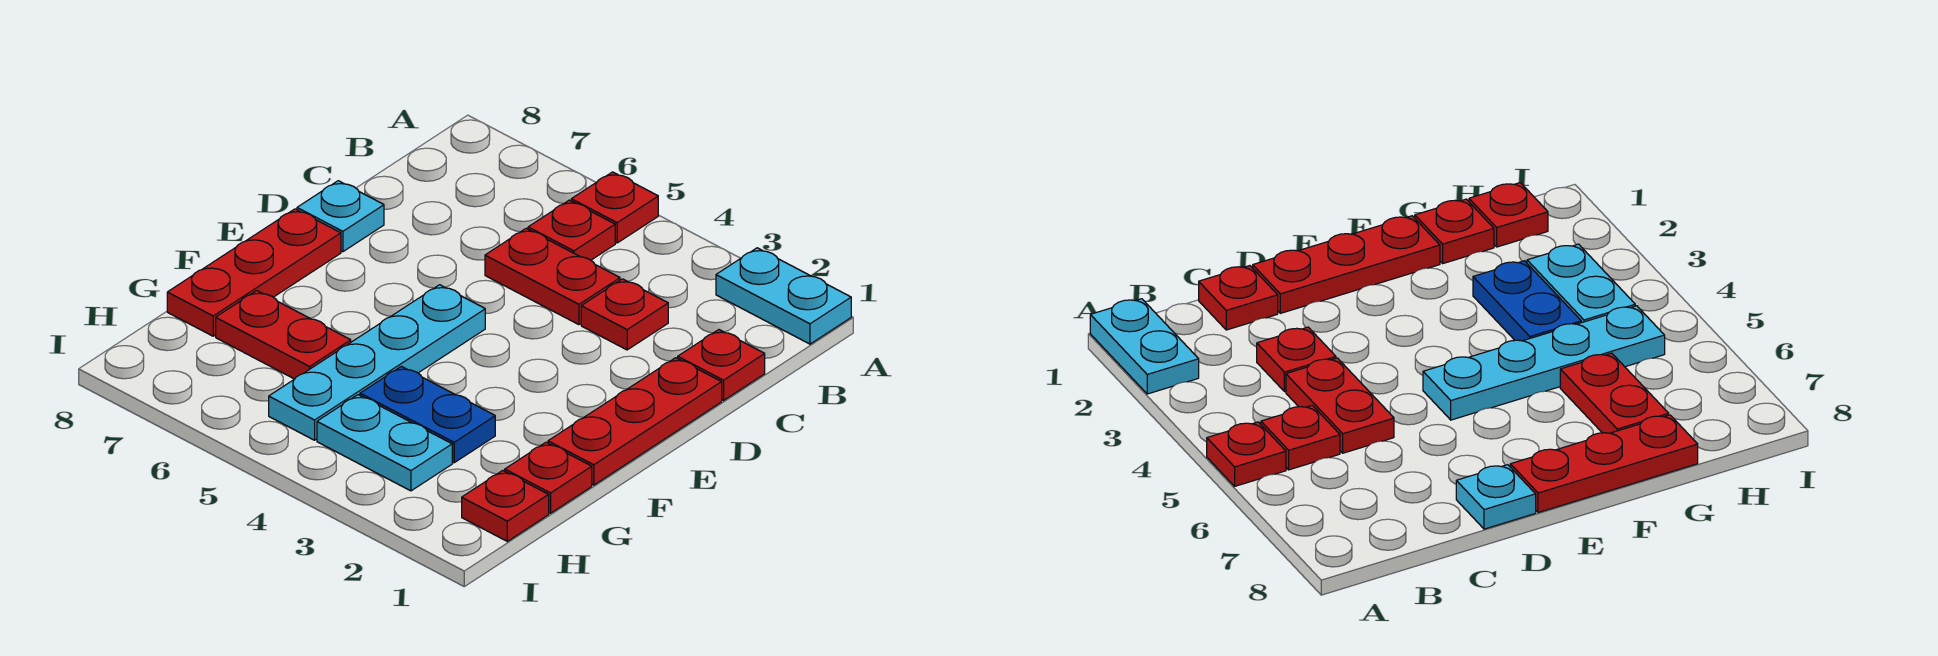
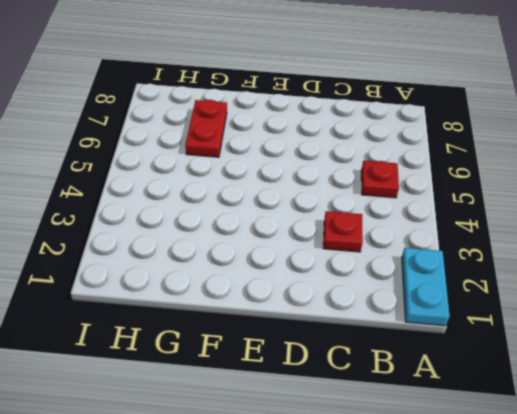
none -> red 1x1 plate [571,172,658,243]
none -> red 1x1 plate [678,330,765,400]
none -> red 1x2 plate [485,228,620,325]

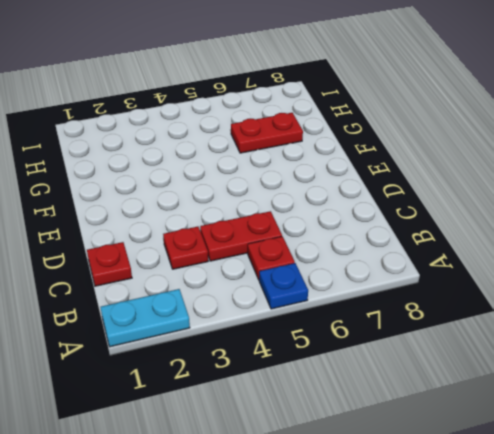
blue 1x1 plate [259,263,308,309] -> red 1x1 plate [571,172,658,243]
none -> red 1x3 plate [548,358,722,485]
none -> cyan 1x1 plate [297,181,384,252]
none -> cyan 1x4 plate [269,285,485,440]

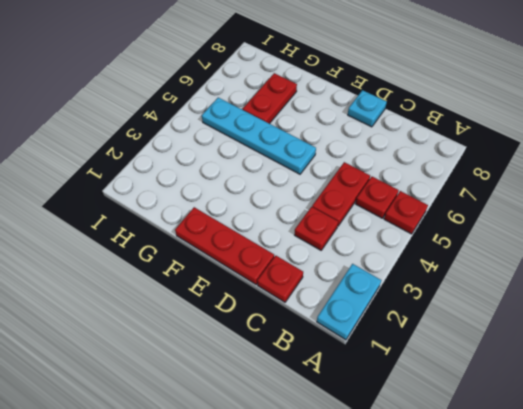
none -> red 1x3 plate [167,209,341,336]
none -> red 1x1 plate [505,442,592,513]
none -> blue 1x2 plate [360,366,495,463]

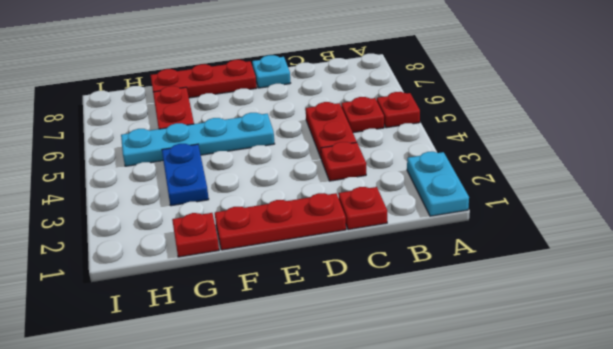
none -> red 1x1 plate [462,470,549,541]
none -> cyan 1x2 plate [317,395,452,491]

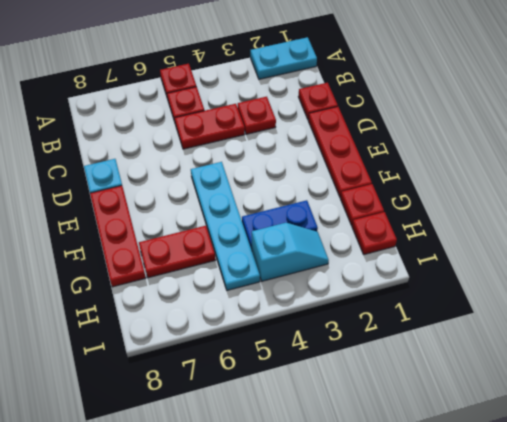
cyan 1x2 slope [251,223,329,281] -> cyan 1x2 plate [317,395,452,491]

